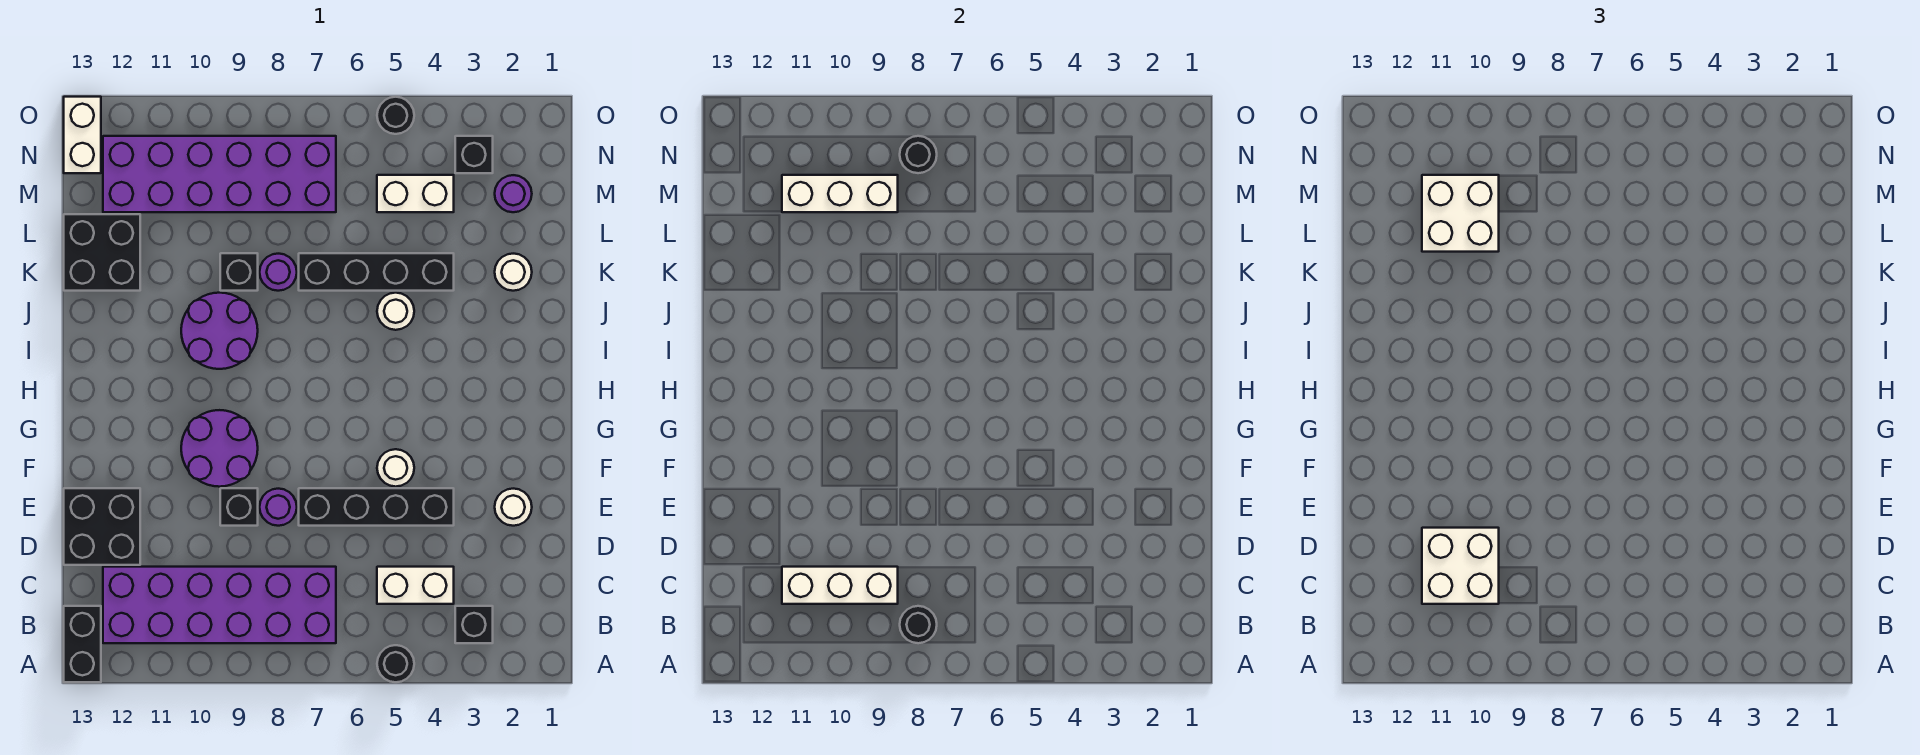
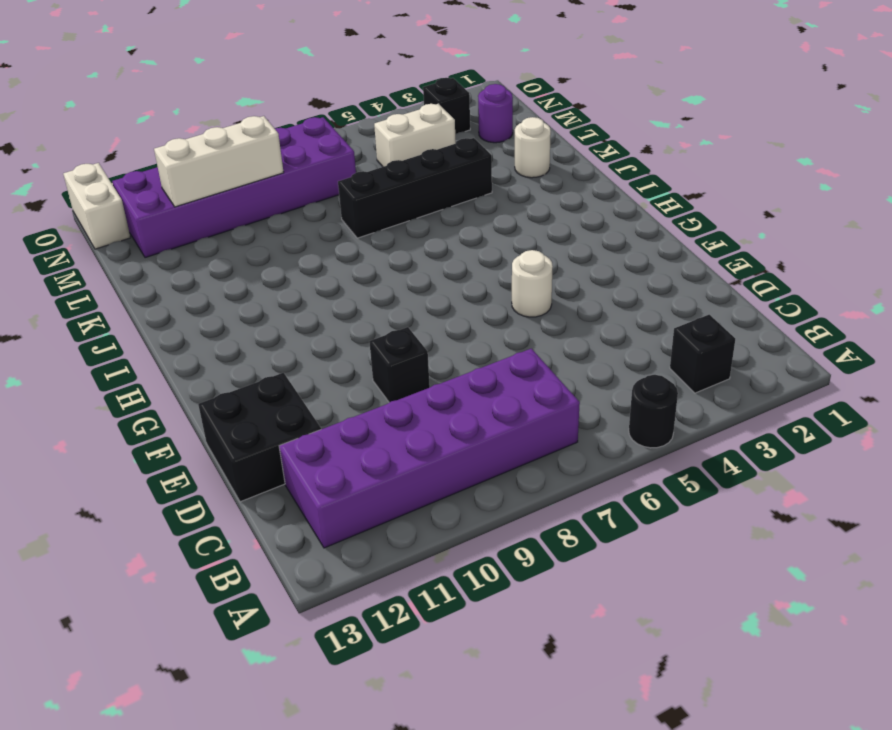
none -> black 1x2 brick [64,606,101,682]
none -> white 1x2 brick [377,567,454,604]
none -> white 1x1 round brick [495,489,532,526]
none -> black 1x4 brick [299,488,454,526]

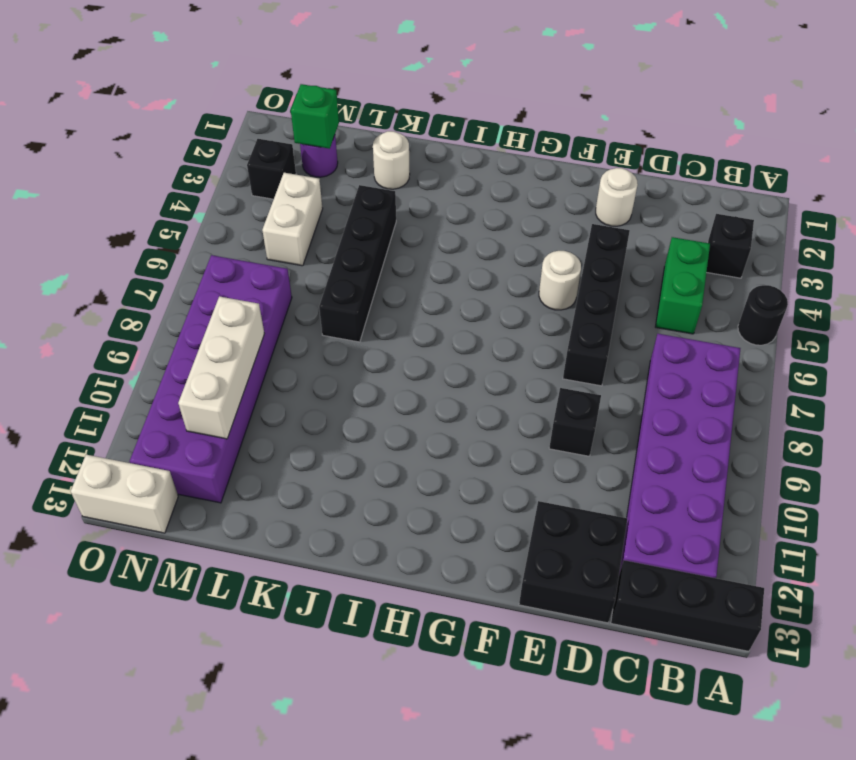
black 1x3 brick [611,560,764,651] -> black 1x2 brick [64,606,101,682]
green 1x2 brick [655,237,710,334] -> white 1x2 brick [377,567,454,604]
green 1x1 brick [291,84,339,149] -> none
none -> purple 1x1 round brick [260,489,297,526]
none -> purple 2x2 round brick [181,410,258,487]
none -> purple 2x2 round brick [181,293,258,369]
none -> white 1x1 round brick [377,293,414,330]

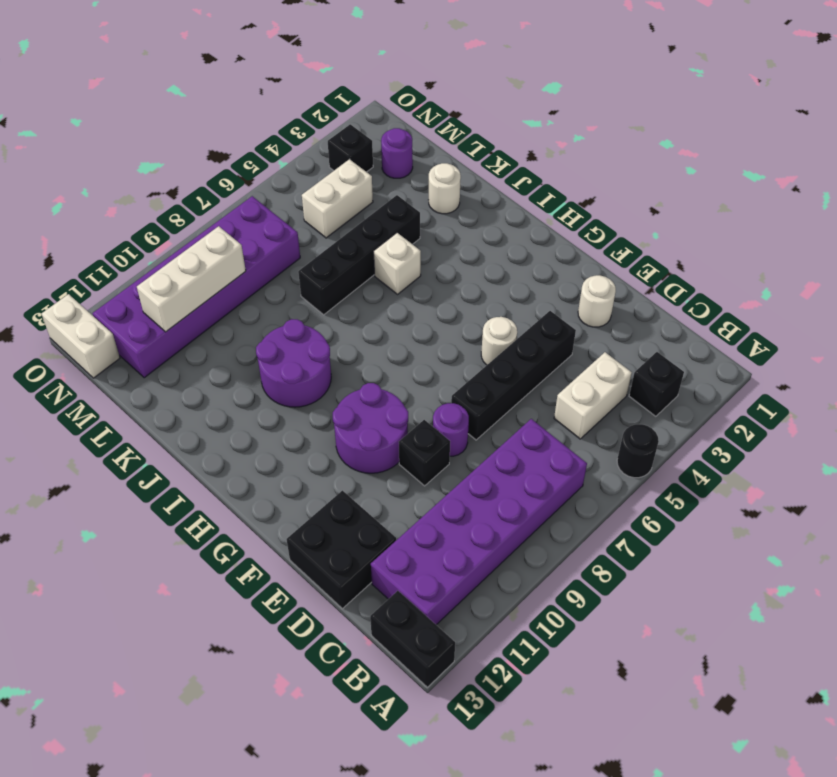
white 1x1 brick [373,233,421,294] -> white 1x1 round brick [377,293,414,330]
none -> purple 1x1 round brick [260,254,297,291]
none -> black 1x1 brick [220,253,258,291]
none -> black 2x2 brick [64,214,140,291]
none -> black 1x1 round brick [377,97,414,134]

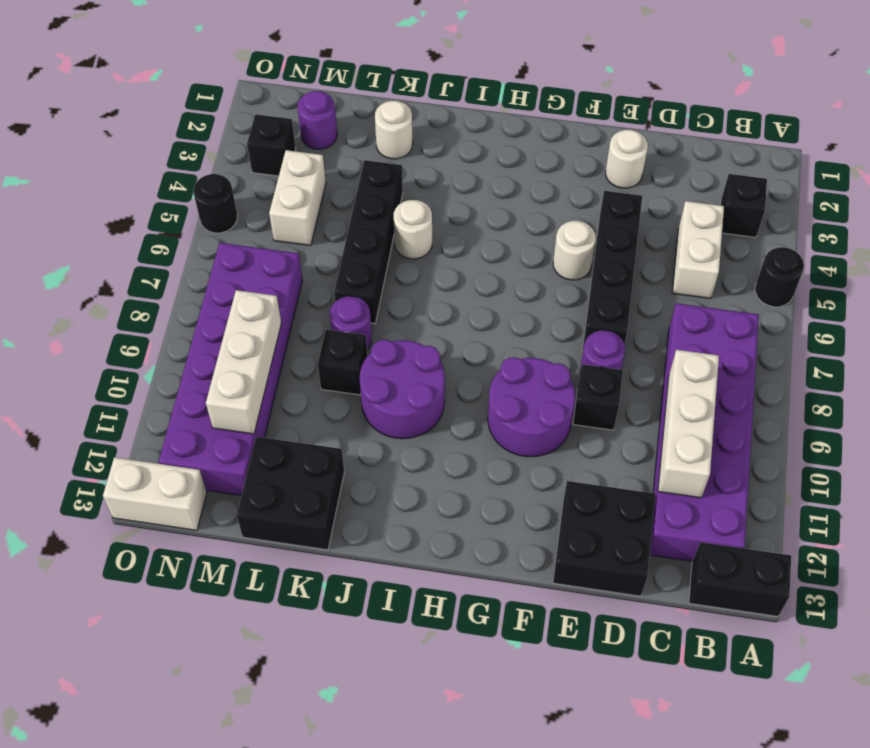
none -> black 1x1 round brick [900,606,937,643]
none -> black 1x1 round brick [900,136,937,173]
none -> white 2x2 brick [1422,528,1499,604]
none -> white 2x2 brick [1422,175,1499,252]

